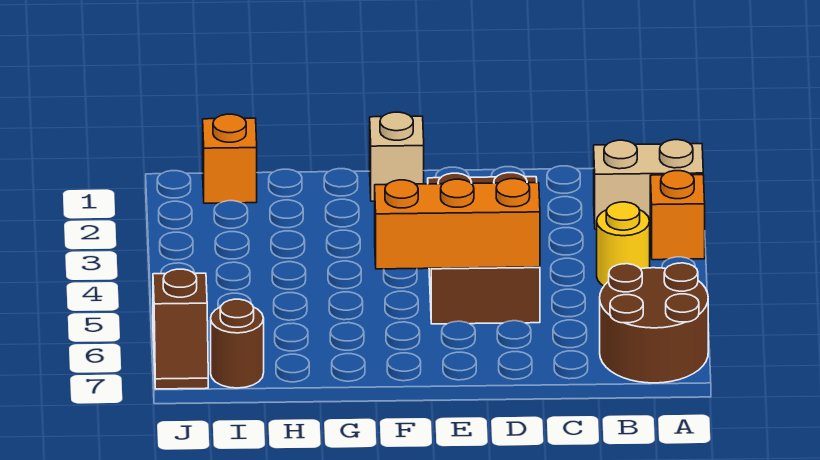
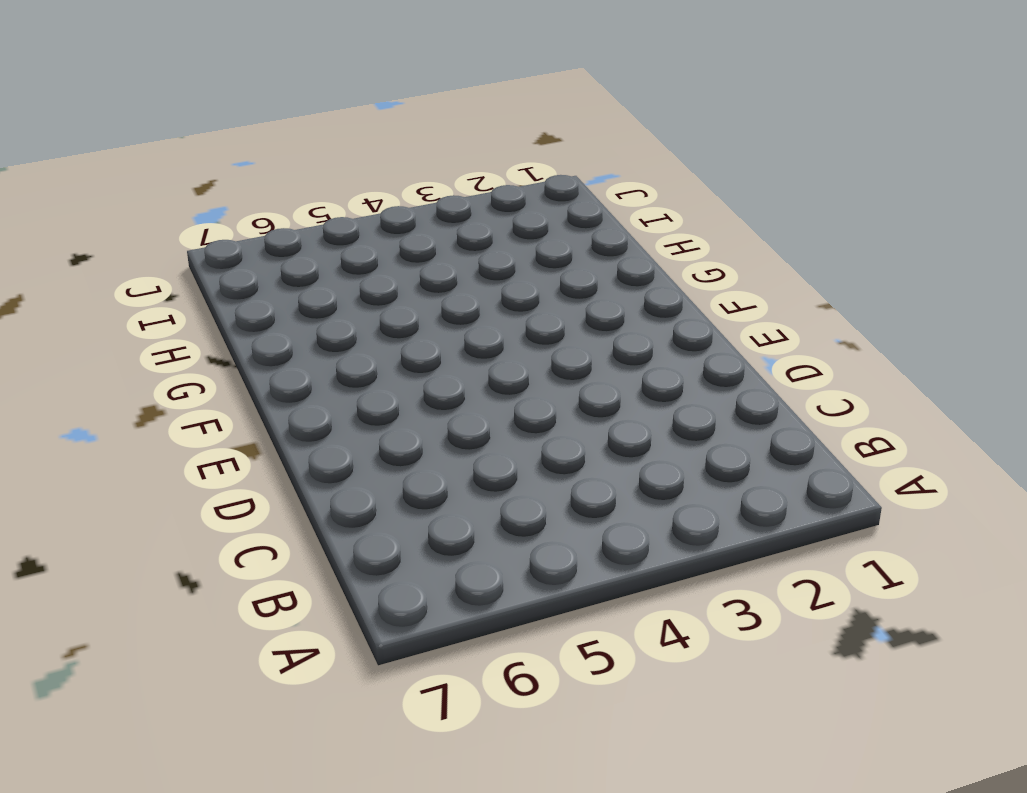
none -> tan 1x2 brick [594,140,703,229]
none -> orange 1x1 brick [650,171,705,260]

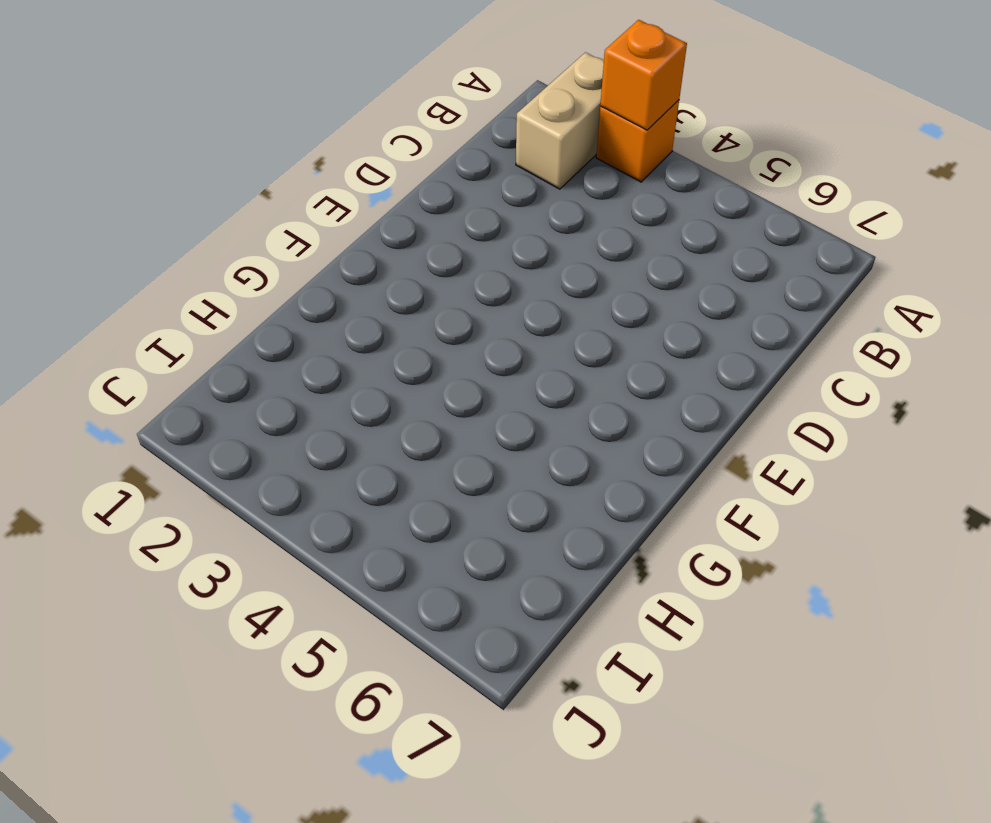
orange 1x1 brick [600,20,687,130] -> orange 1x1 brick moved to [203,114,257,203]
none -> brown 2x2 round brick [600,263,708,383]
none -> yellow 1x1 round brick [597,202,650,286]

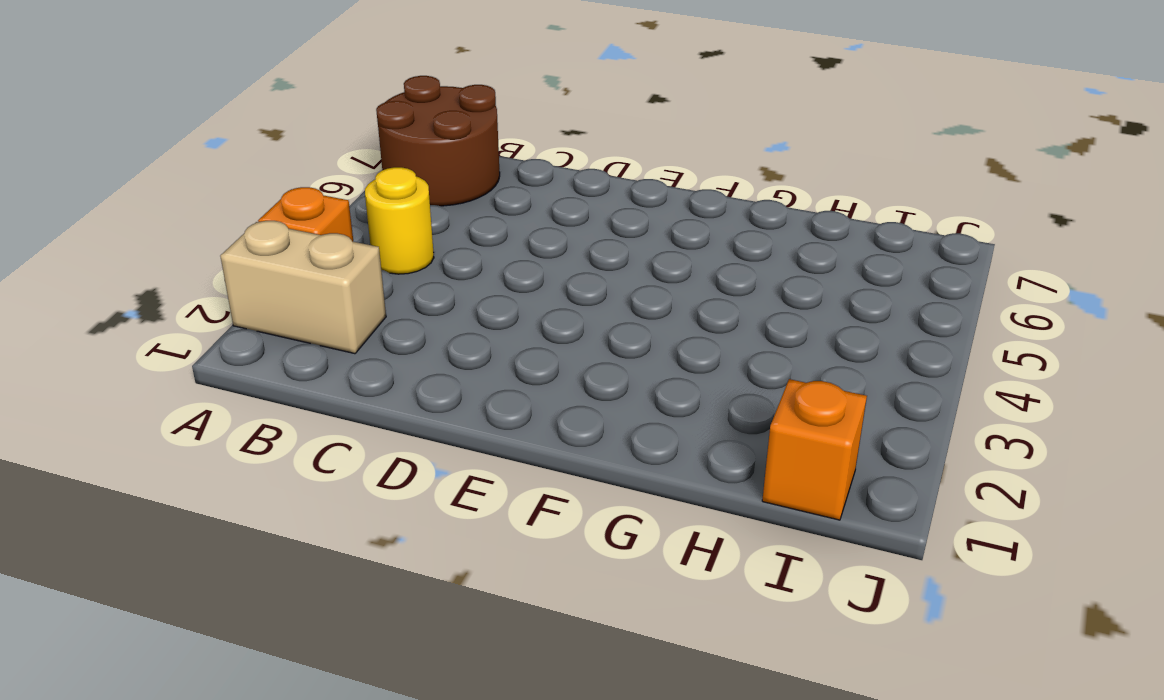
none -> brown 2x3 brick [428,173,540,324]
none -> tan 1x1 brick [370,112,424,201]

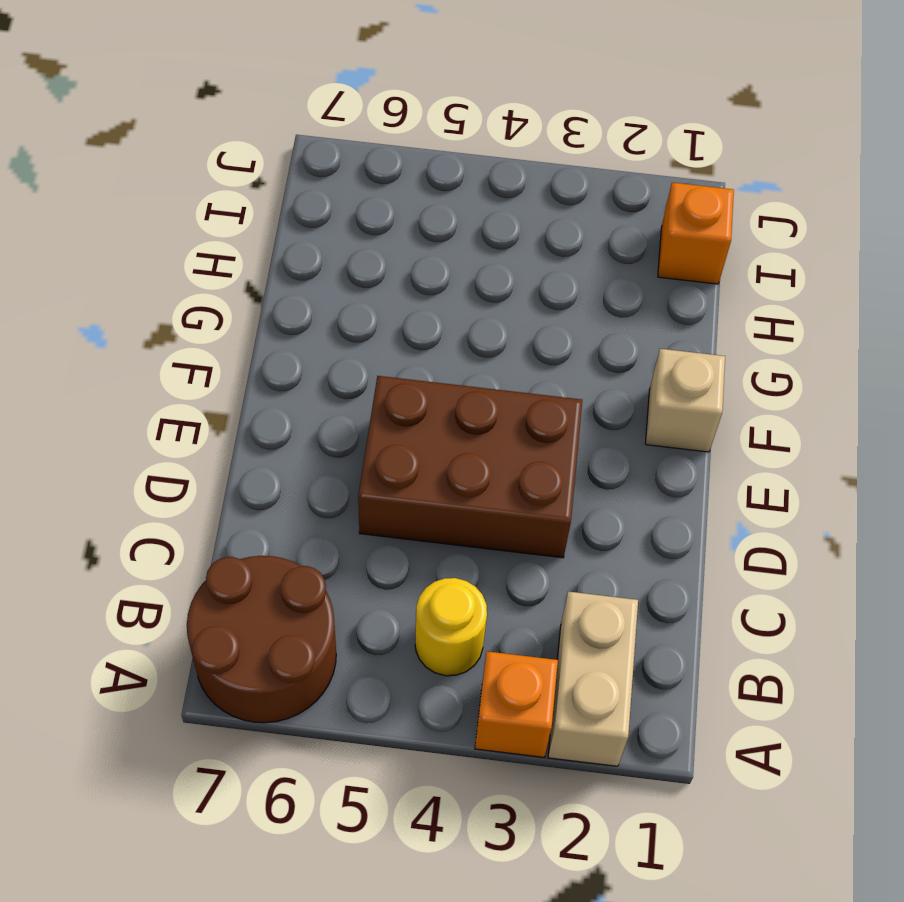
none -> brown 1x1 round brick [211,299,264,388]
none -> brown 1x2 slope [153,269,208,389]

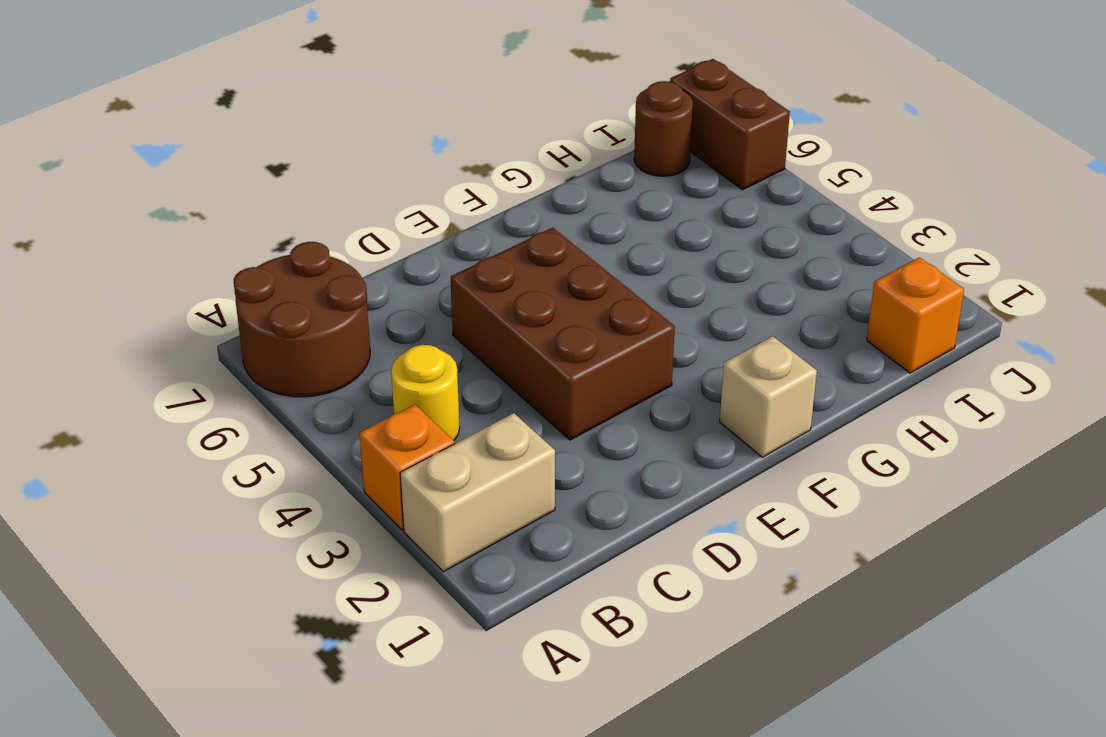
brown 1x2 brick [670,59,790,190] -> brown 1x2 slope [153,269,208,389]
none -> orange 1x3 brick [375,179,540,269]

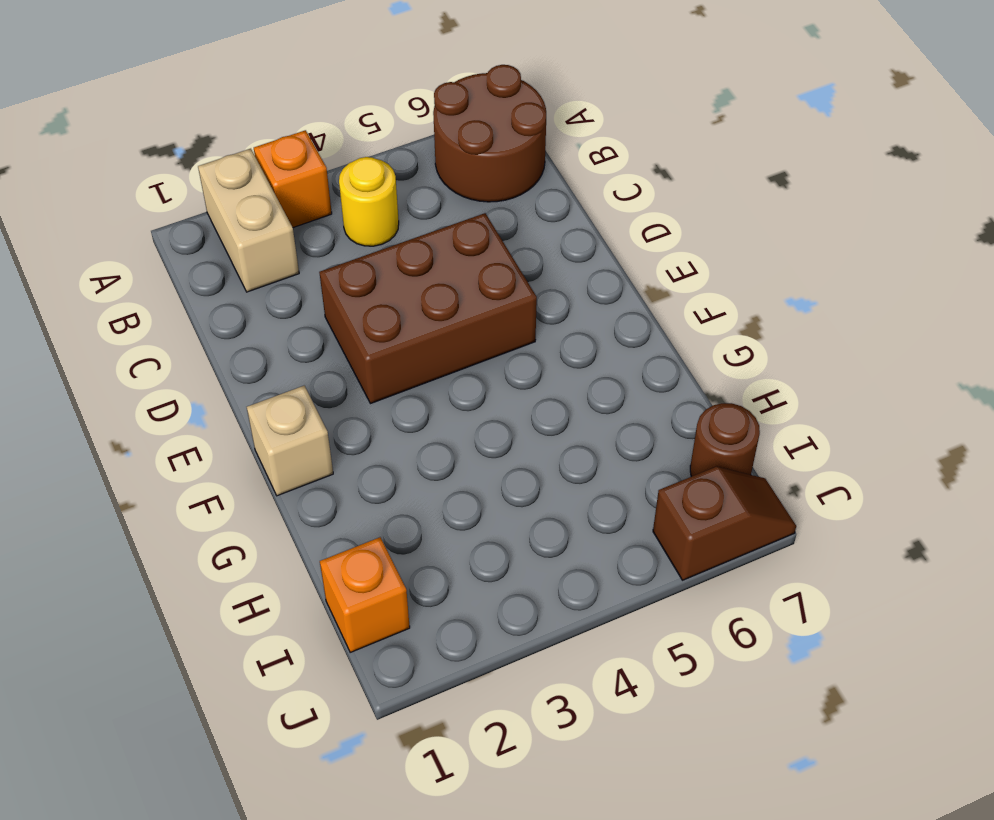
none -> orange 1x3 brick [375,179,540,269]

